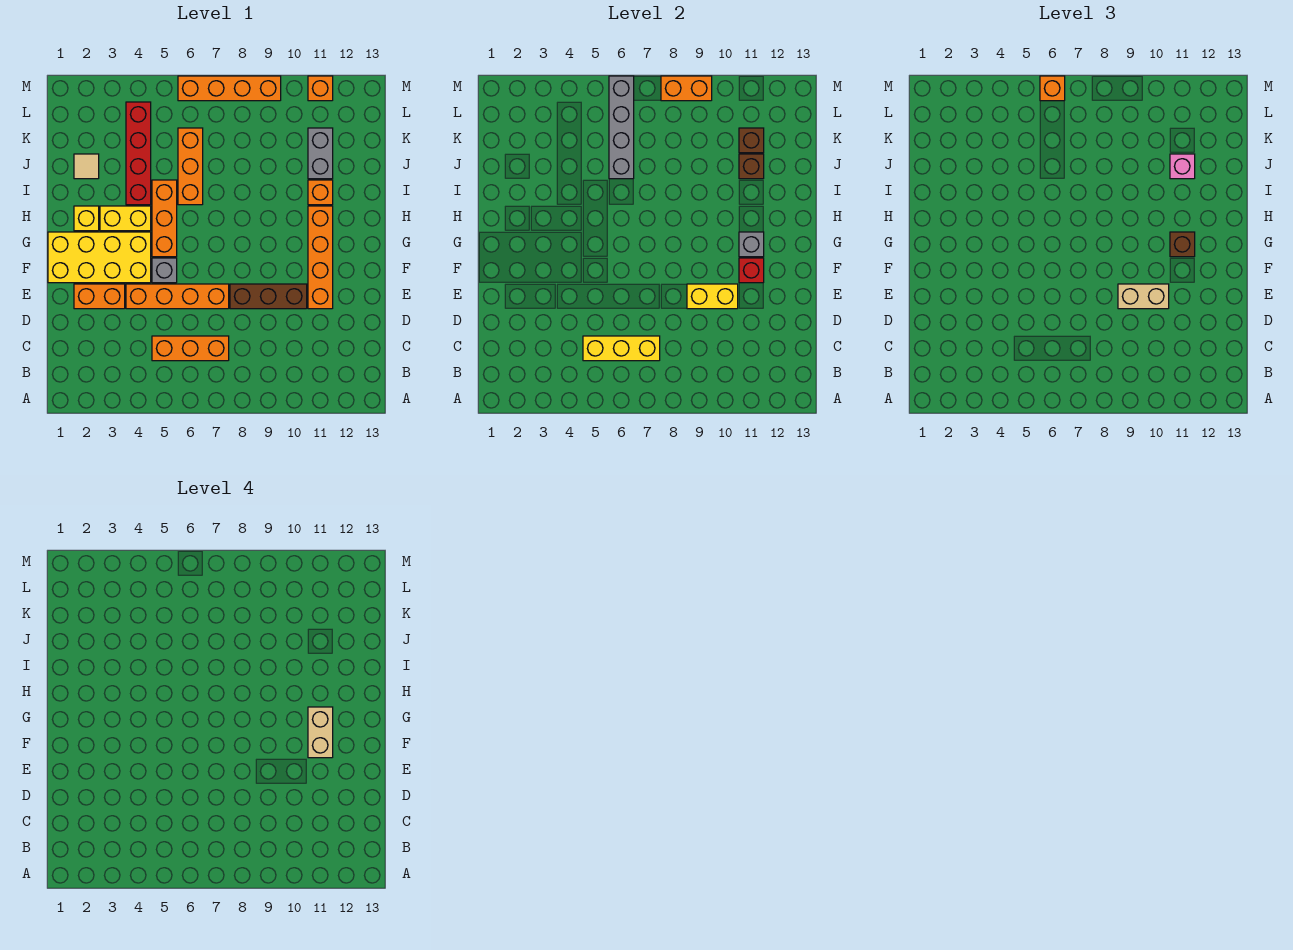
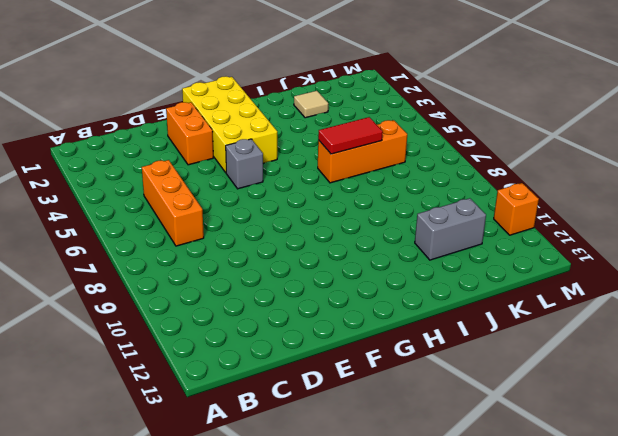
red 1x2 tile [318,117,383,154] -> grey 1x4 brick [609,76,634,179]
none -> orange 1x4 brick [126,284,229,309]
none -> brown 1x3 brick [230,284,307,309]
none -> orange 1x4 brick [308,206,333,309]
none -> orange 1x3 brick [152,180,177,257]

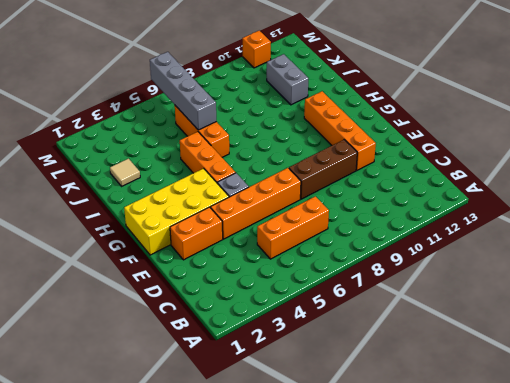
none -> yellow 1x1 brick [74,206,99,231]
none -> yellow 1x2 brick [100,206,151,231]
none -> red 1x4 brick [126,102,151,205]
none -> orange 1x1 brick [308,180,333,205]

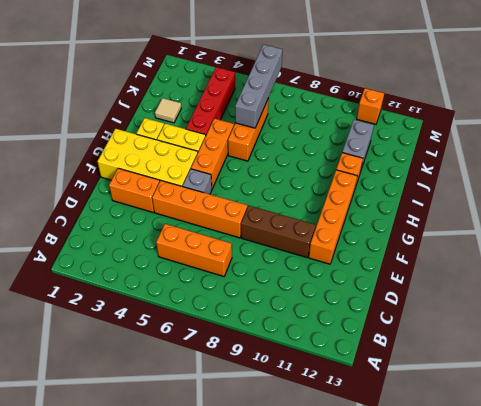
none -> orange 1x4 brick [178,76,281,101]
none -> yellow 1x3 brick [583,336,660,361]
none -> yellow 1x2 brick [687,284,738,309]
none -> red 1x1 brick [739,258,764,283]

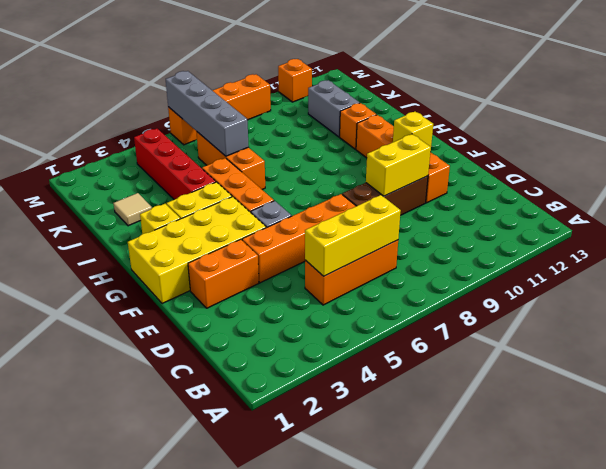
yellow 1x1 brick [393,112,433,152] -> red 1x1 brick [739,258,764,283]
none -> grey 1x1 brick [739,232,764,257]
none -> brown 1x1 brick [739,154,764,179]
none -> brown 1x1 brick [739,128,764,153]
none -> orange 1x2 brick [661,76,712,101]

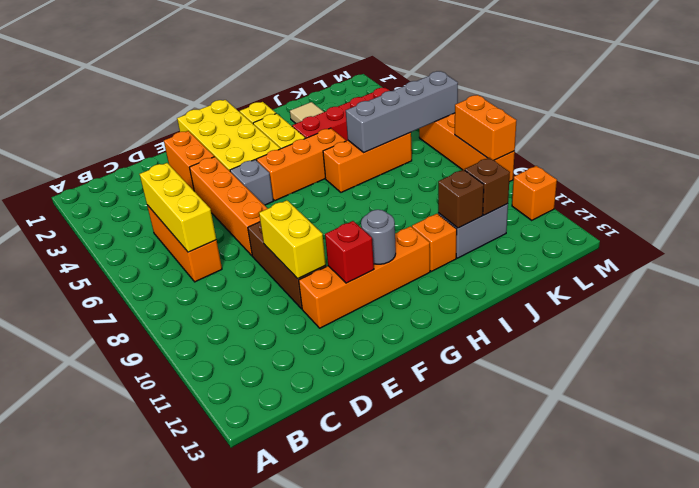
grey 1x1 round brick [361,210,396,264] -> grey 1x1 brick [739,232,764,257]
none -> tan 1x2 brick [1118,284,1169,309]
none -> brown 1x1 brick [1170,232,1195,257]
none -> pink 1x1 brick [1170,154,1195,179]
none -> orange 1x1 brick [1040,76,1065,101]

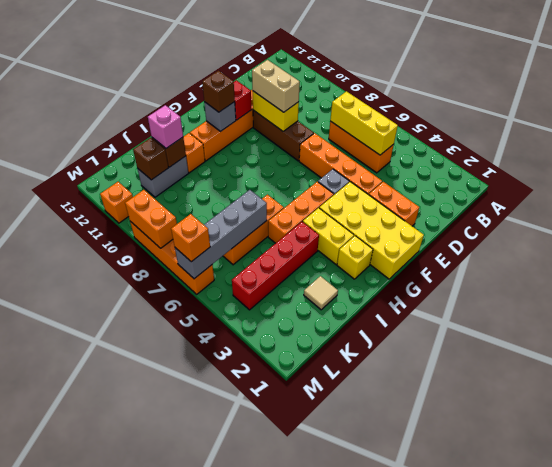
none -> tan 1x2 brick [308,707,333,758]

